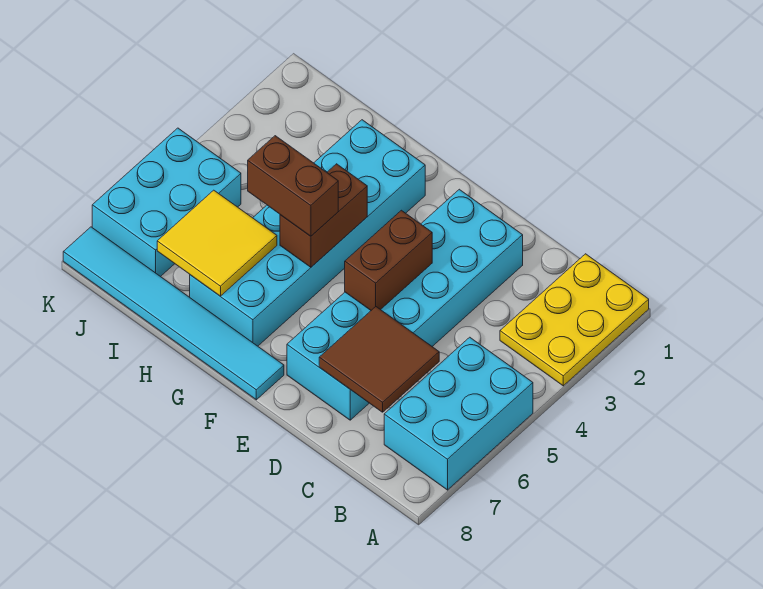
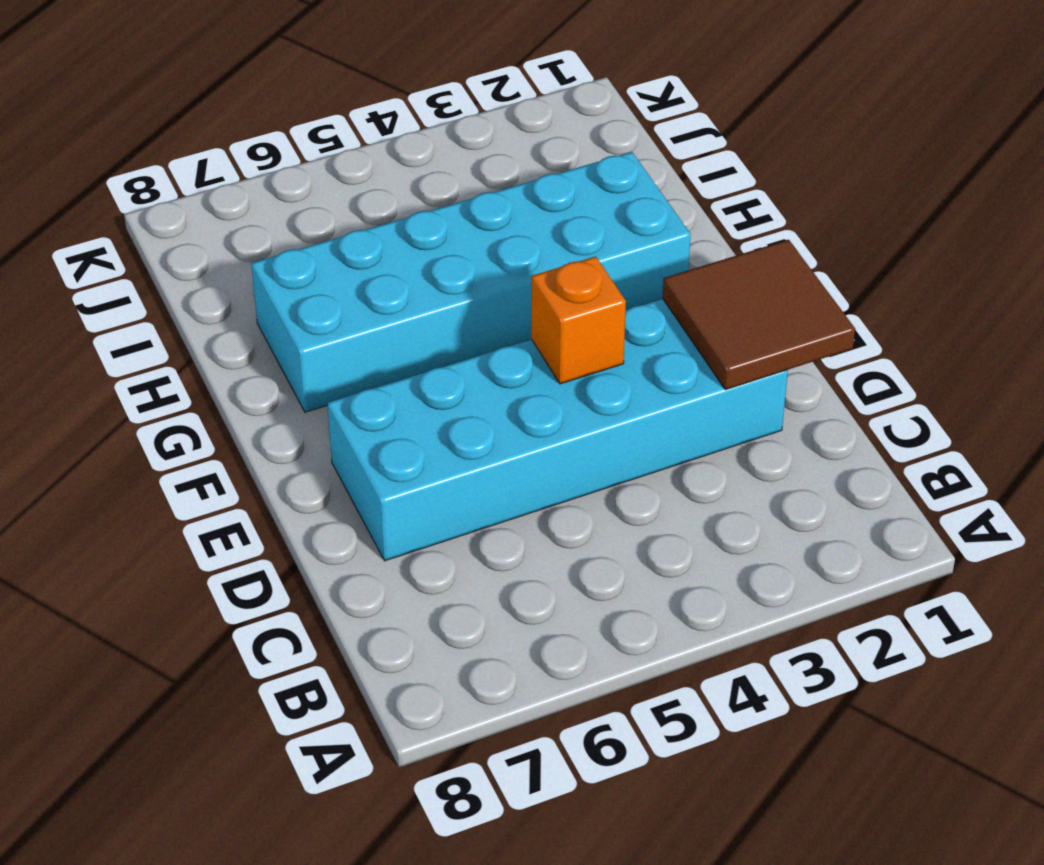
brown 2x2 tile [663,240,855,390] -> brown 2x2 tile moved to [319,307,439,412]
orange 1x1 brick [531,256,626,384] -> brown 1x2 brick [345,210,432,310]
none -> yellow 2x3 plate [500,254,649,386]
none -> cyan 2x3 brick [384,337,533,490]

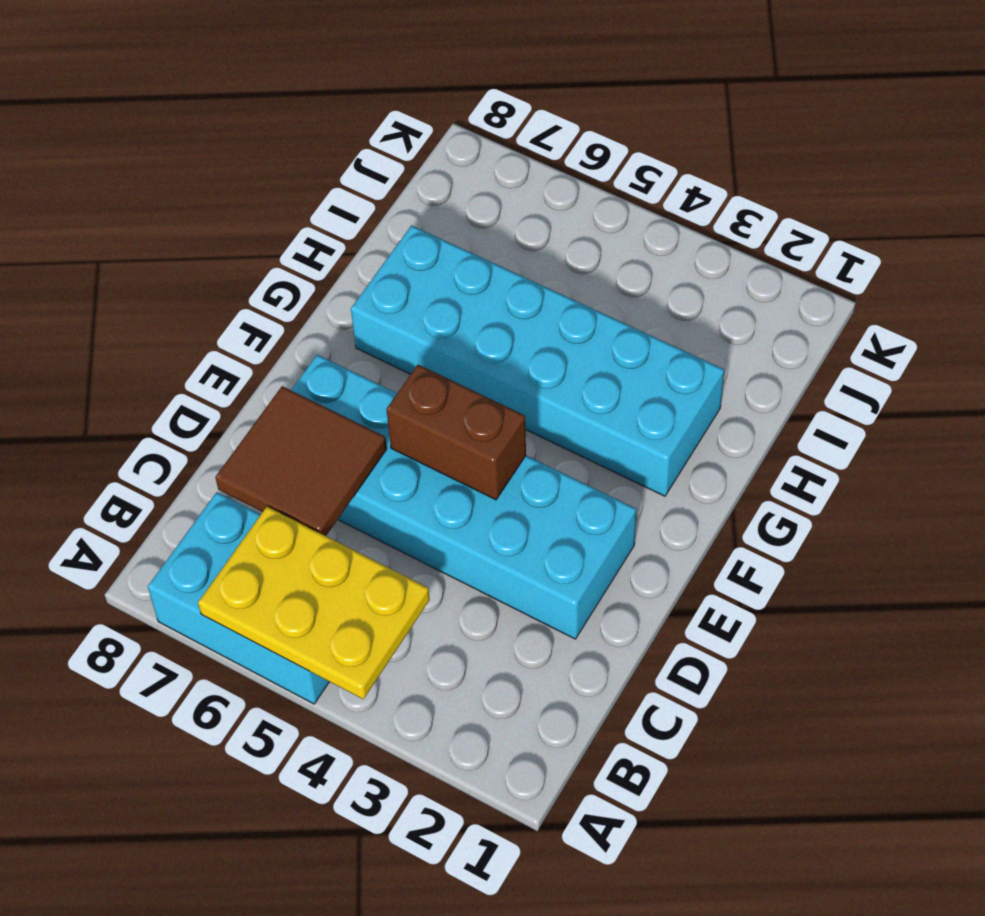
yellow 2x3 plate [198,507,430,699] -> yellow 2x3 plate moved to [500,254,649,386]
none -> cyan 1x6 tile [63,227,284,400]
none -> cyan 2x3 brick [92,128,241,277]

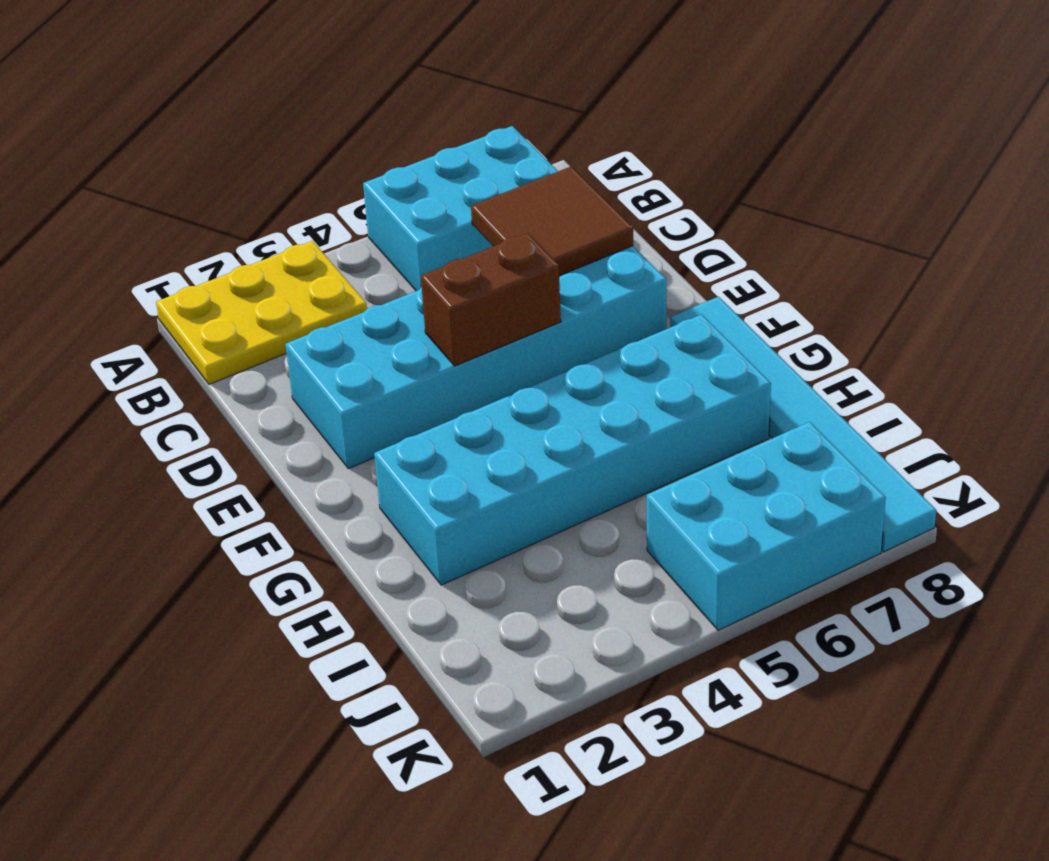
none -> brown 1x2 brick [280,164,367,267]
none -> yellow 2x2 tile [157,190,277,296]

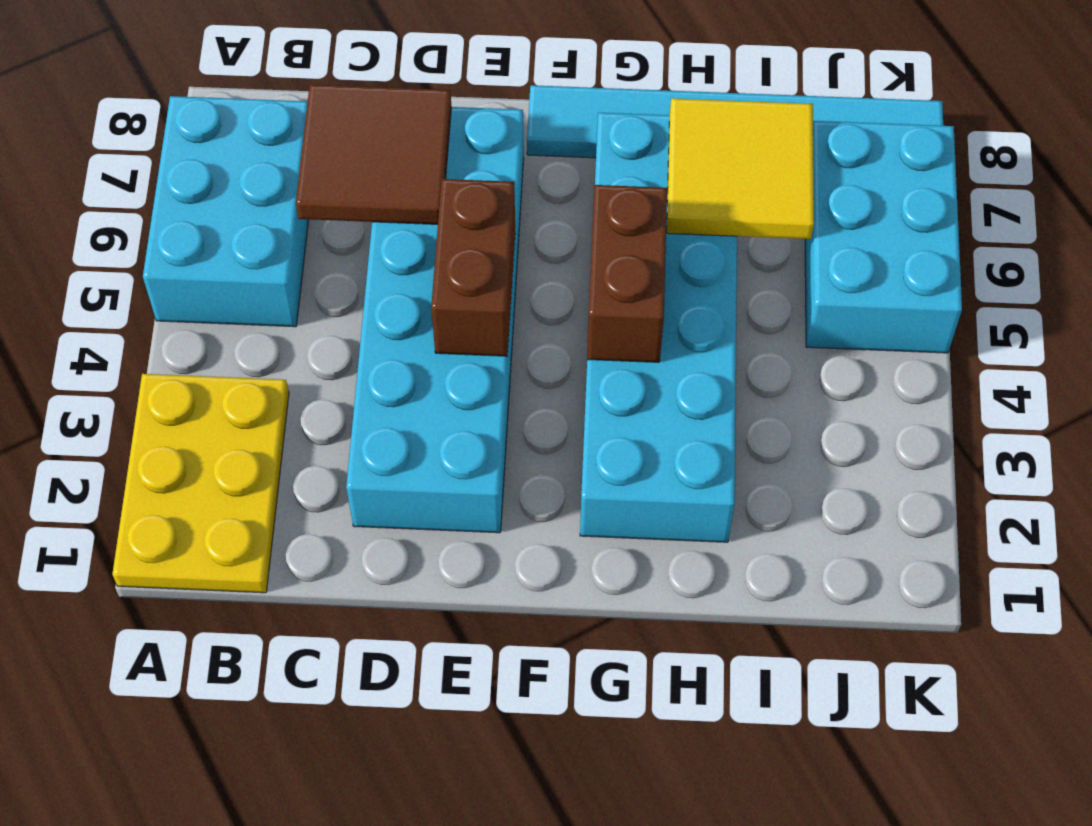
none -> brown 1x2 brick [248,136,338,236]

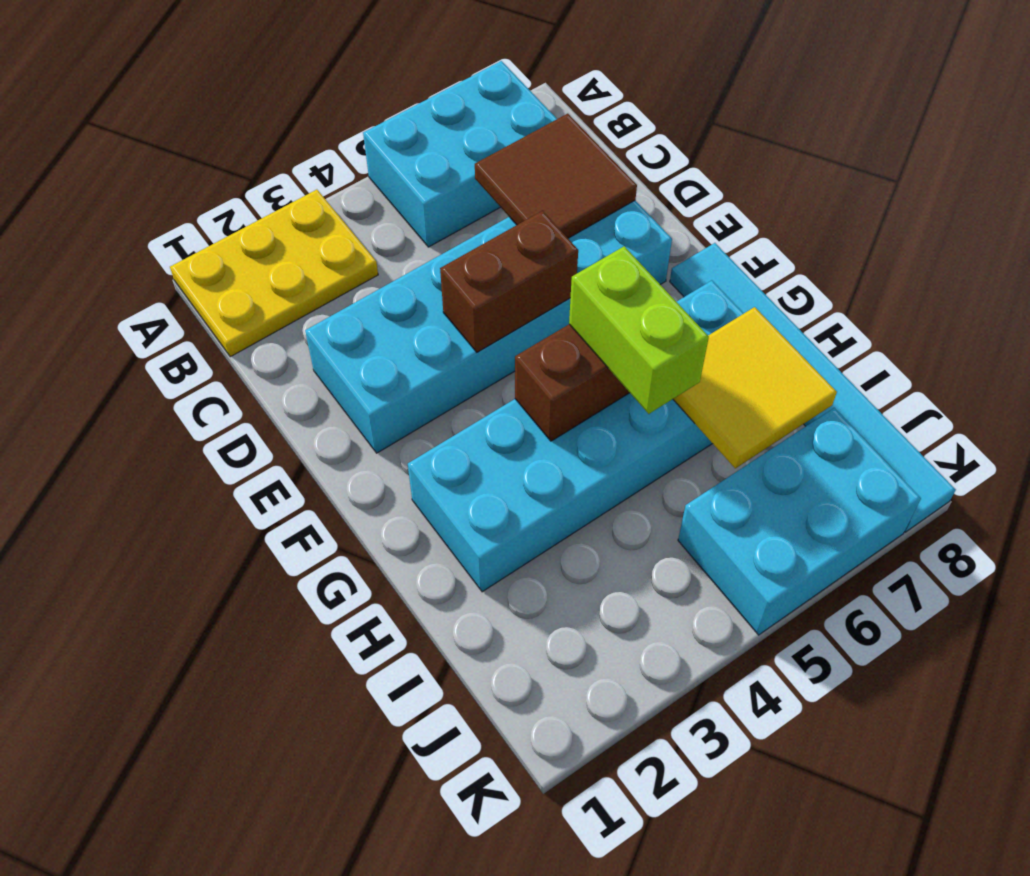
lime 1x2 brick [569,246,709,414] -> brown 1x2 brick [248,136,338,236]

